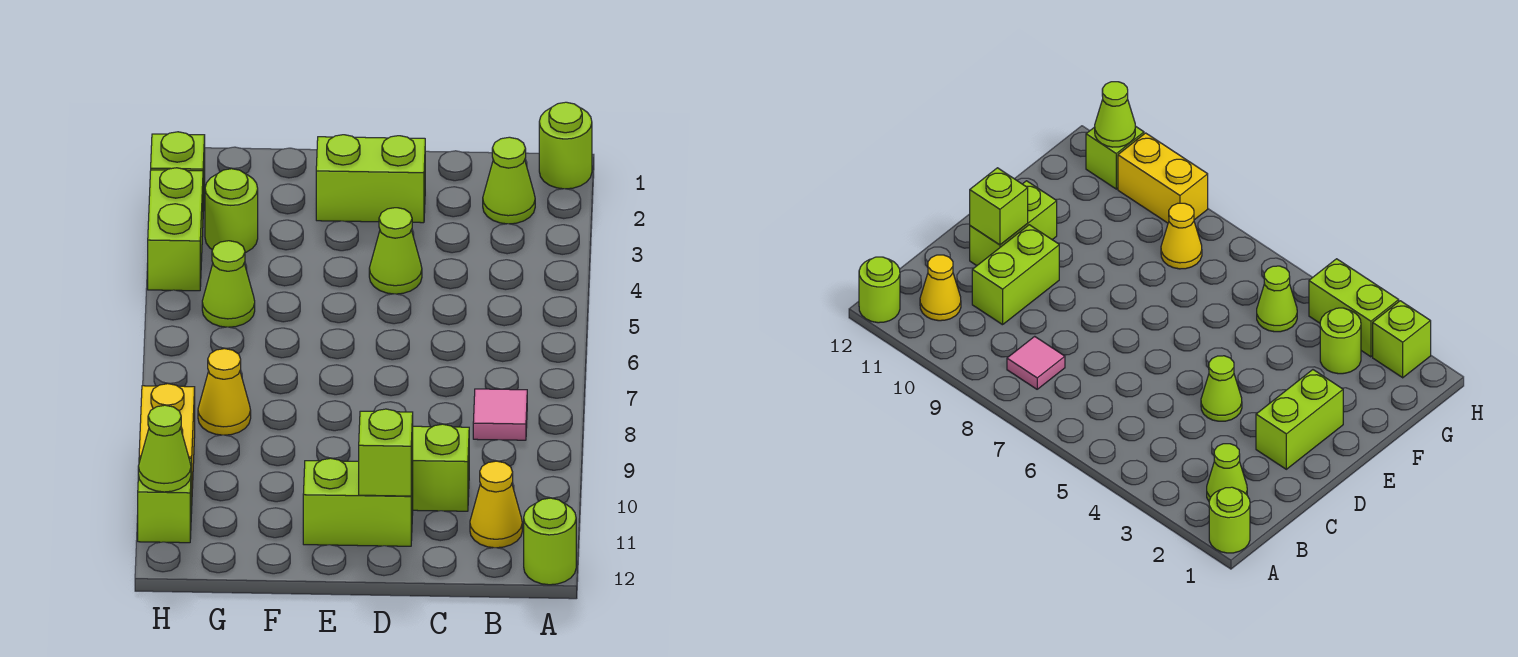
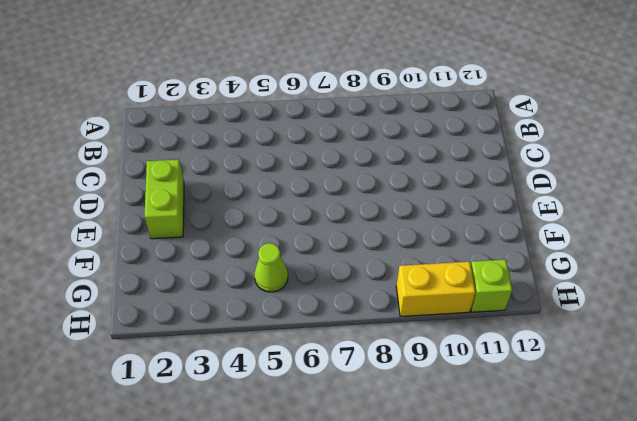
none -> lime 1x1 round brick [539,102,592,189]
none -> lime 1x1 round brick [524,498,576,585]
none -> lime 1x1 cone [483,137,535,224]

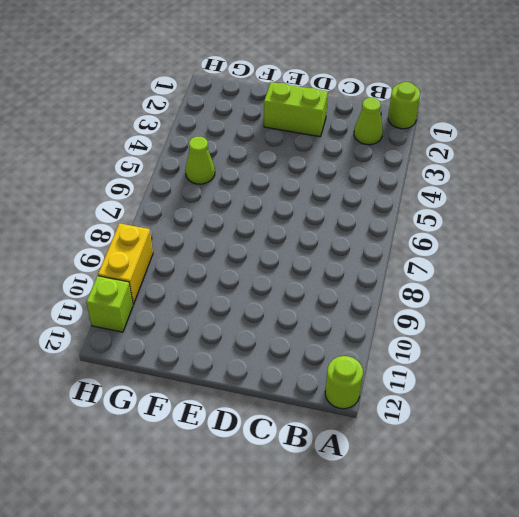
none -> pink 1x1 tile [473,389,527,440]
none -> yellow 1x1 cone [470,461,522,548]
none -> lime 1x2 brick [413,424,469,511]

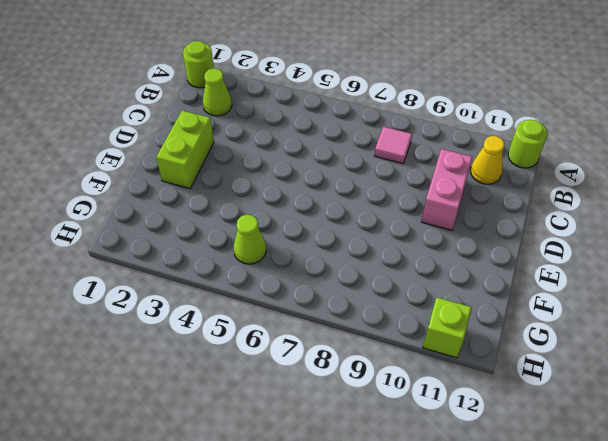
pink 1x2 brick [421,149,472,230] -> lime 1x2 brick [413,424,469,511]
none -> lime 1x1 cone [369,208,422,294]
none -> lime 1x2 brick [303,458,413,546]
none -> lime 1x1 round brick [205,169,258,253]

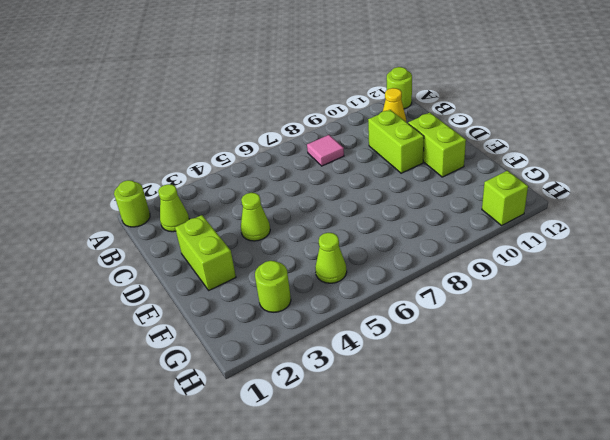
none -> yellow 1x1 cone [198,349,251,435]
none -> lime 1x1 brick [151,132,205,211]
none -> lime 1x2 brick [148,168,203,291]

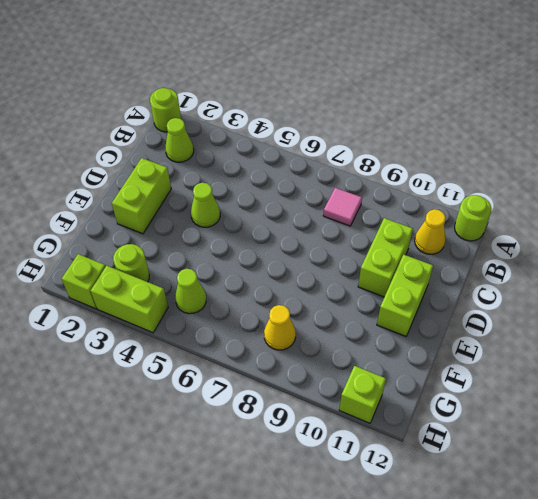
none -> yellow 1x2 brick [139,384,195,488]
none -> lime 1x1 brick [359,409,413,496]
none -> lime 1x1 cone [138,405,191,492]

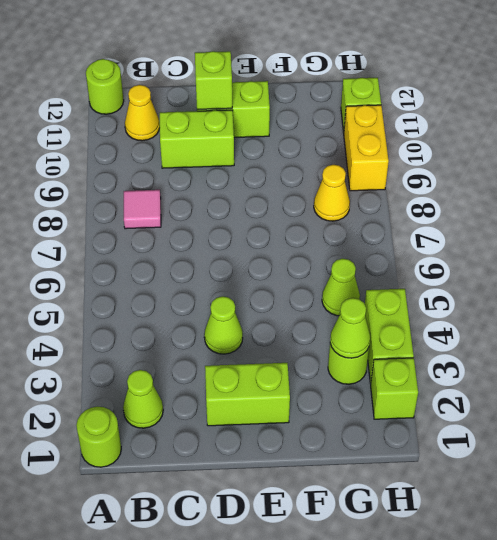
lime 1x1 cone [330,298,370,358] -> lime 1x1 cone moved to [138,405,191,492]

